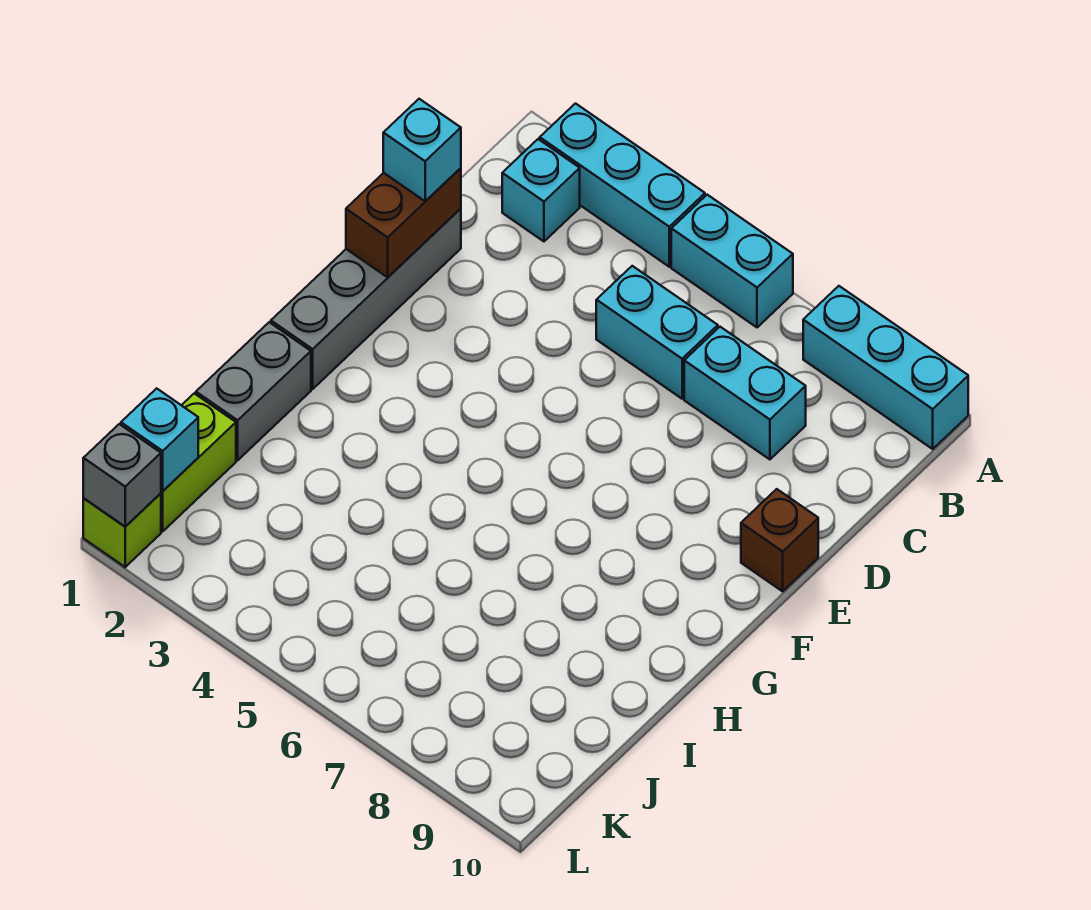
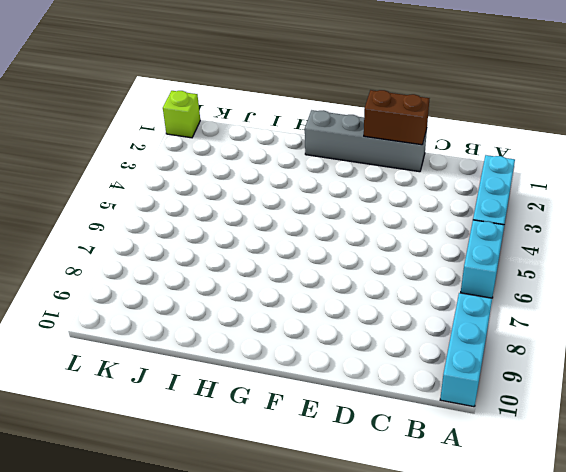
none -> cyan 1x1 brick [502,139,580,241]
none -> cyan 1x2 brick [596,266,718,399]
none -> cyan 1x2 brick [684,327,806,459]

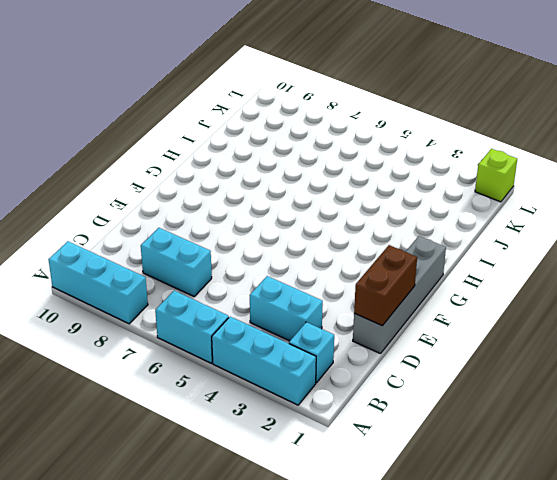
cyan 1x2 brick [250,276,323,341] -> cyan 1x2 brick moved to [596,266,718,399]
none -> brown 1x1 brick [741,489,818,591]
none -> grey 1x2 brick [196,322,311,460]
none -> lime 1x2 brick [161,393,236,531]

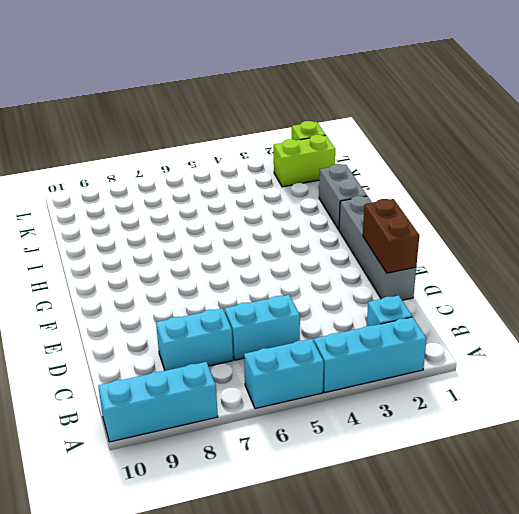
lime 1x2 brick [274,135,335,187] -> lime 1x2 brick turned to [161,393,236,531]
none -> brown 1x1 brick [741,489,818,591]
none -> cyan 1x1 brick [121,388,198,491]
none -> grey 1x1 brick [83,424,161,527]

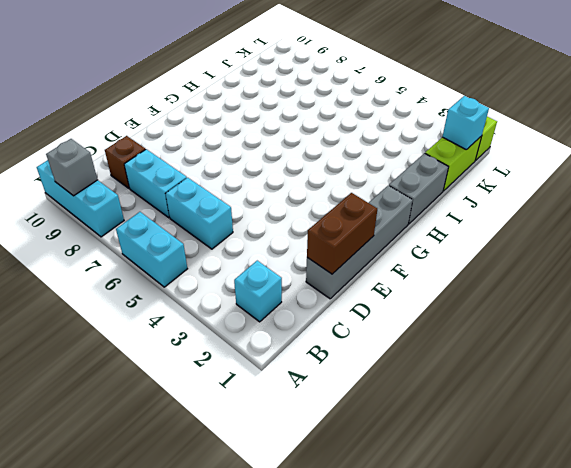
grey 1x1 brick [46,139,98,196] -> grey 1x1 brick moved to [83,424,161,527]
brown 1x1 brick [105,136,146,188] -> brown 1x1 brick moved to [741,489,818,591]
none -> cyan 1x3 brick [540,104,705,267]
none -> cyan 1x1 brick [383,99,461,201]

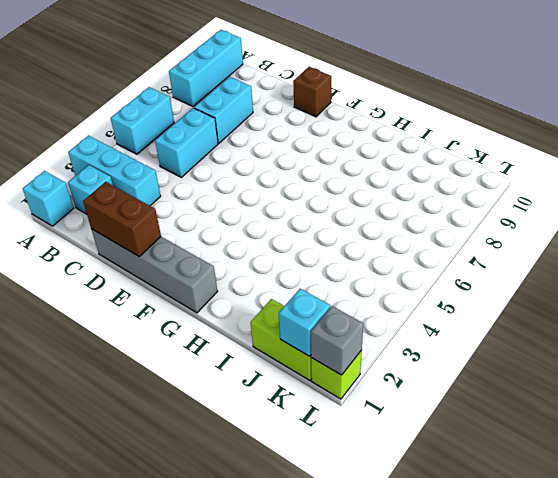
cyan 1x1 brick [23,171,74,226] -> cyan 1x1 brick moved to [383,99,461,201]
cyan 1x3 brick [68,135,161,206] -> cyan 1x3 brick turned to [540,104,705,267]
none -> grey 1x2 brick [196,322,311,460]

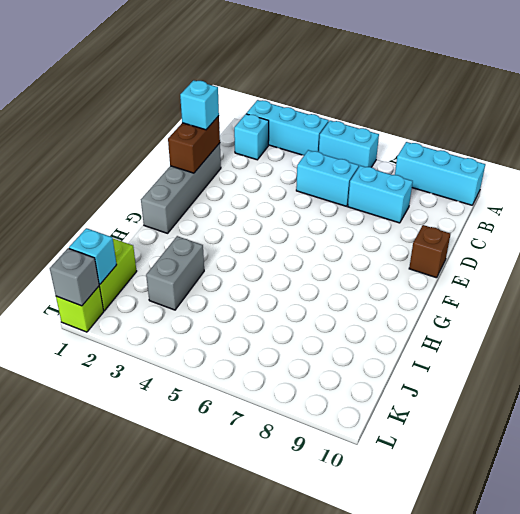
grey 1x2 brick [146,236,204,310] -> grey 1x2 brick moved to [196,322,311,460]

